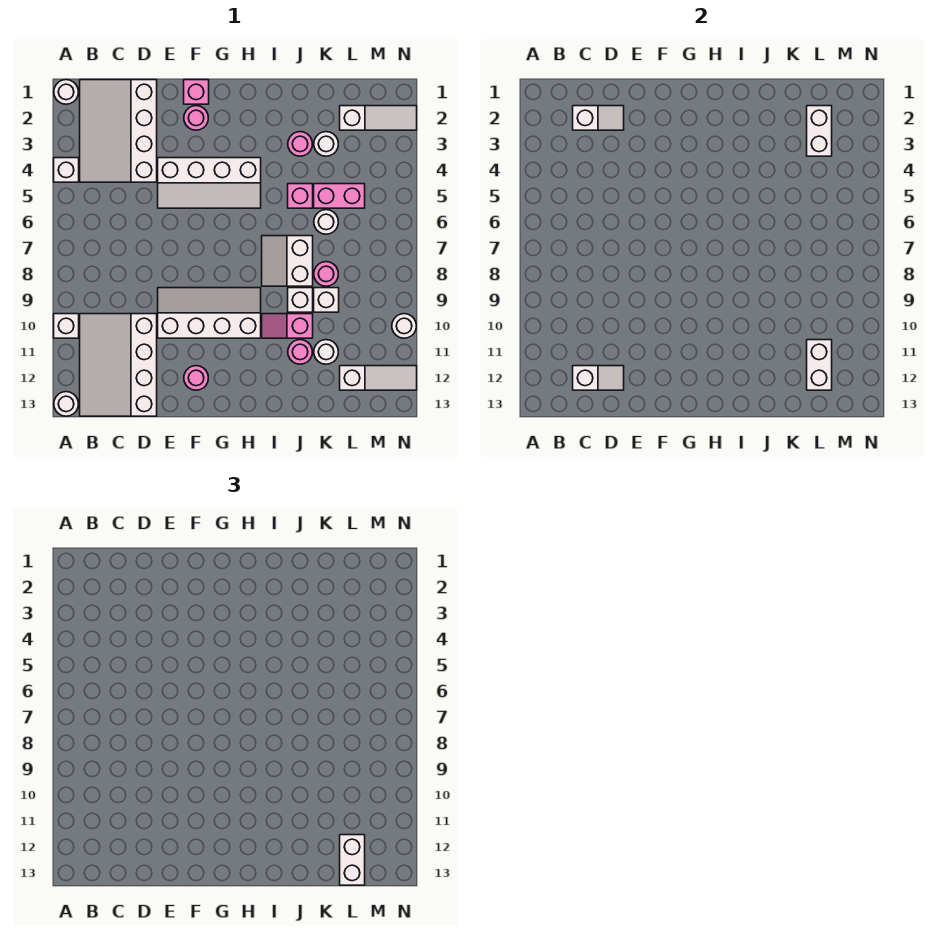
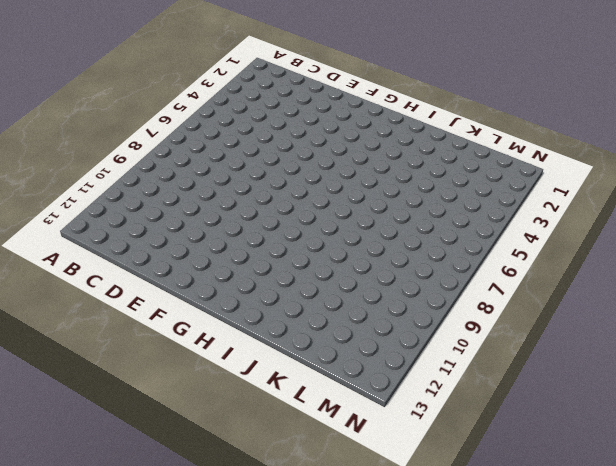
none -> white 1x1 round brick [54,80,78,104]
none -> white 1x1 brick [54,158,79,182]
none -> white 1x1 brick [54,314,79,338]
none -> white 1x1 round brick [54,392,78,416]

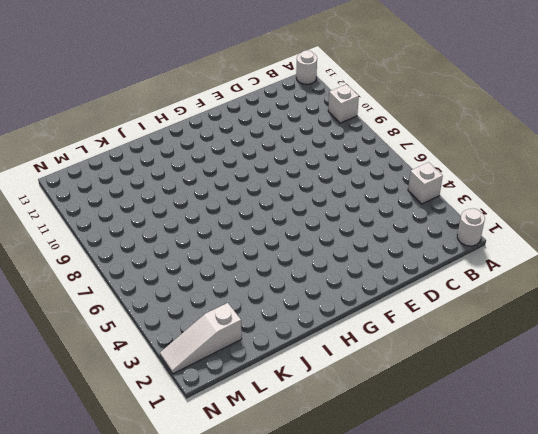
none -> white 3x4 slope [80,80,157,182]
none -> white 3x4 slope [80,314,157,416]
none -> white 2x4 slope [158,158,261,208]
none -> white 2x4 slope [158,288,261,338]

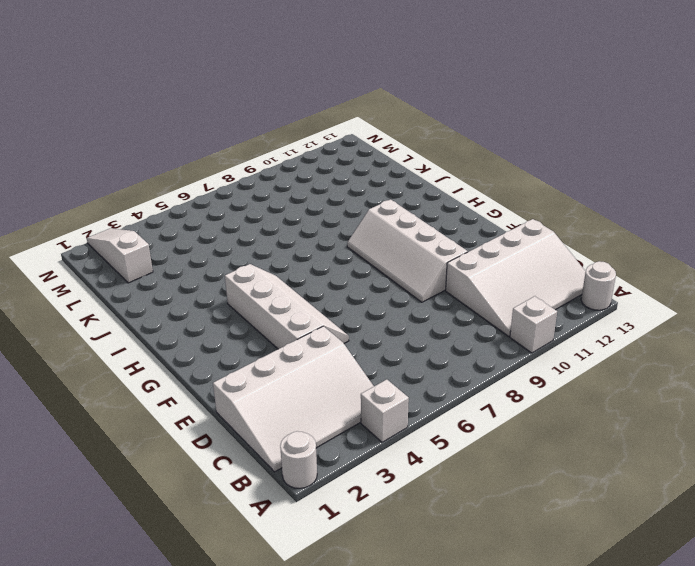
none -> pink 1x1 brick [184,80,209,104]
none -> pink 1x1 round brick [184,106,208,130]
none -> pink 1x1 round brick [184,366,208,390]
none -> white 2x2 slope [262,236,313,286]

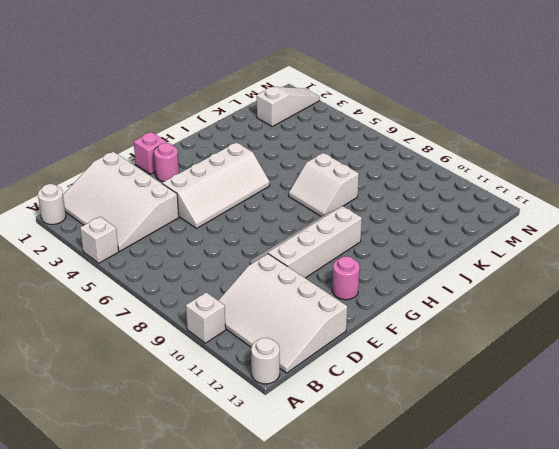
none -> pink 1x2 slope [262,314,313,338]
none -> pink 1x1 round brick [288,132,312,156]
none -> pink 1x1 brick [288,184,313,208]
none -> white 1x1 brick [288,288,313,312]

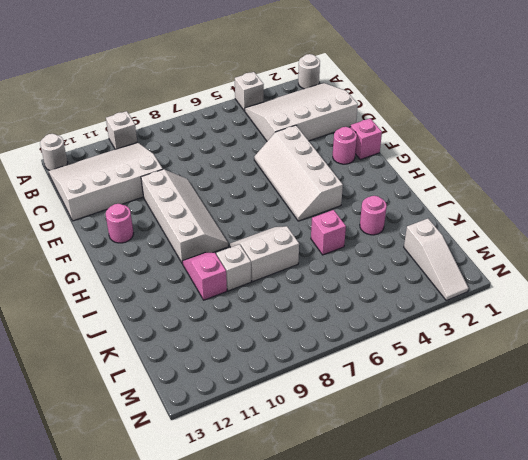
none -> pink 1x1 round brick [288,340,312,364]
none -> white 1x1 round brick [314,132,338,156]
none -> pink 1x2 brick [314,184,365,208]
none -> white 1x1 round brick [314,210,338,234]

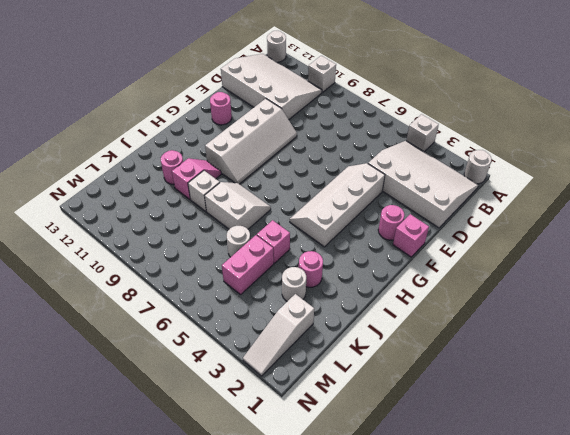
none -> pink 1x1 round brick [314,262,338,286]
none -> white 1x1 brick [314,288,339,312]
none -> white 1x1 round brick [314,340,338,364]
none -> white 1x3 slope [340,366,417,390]

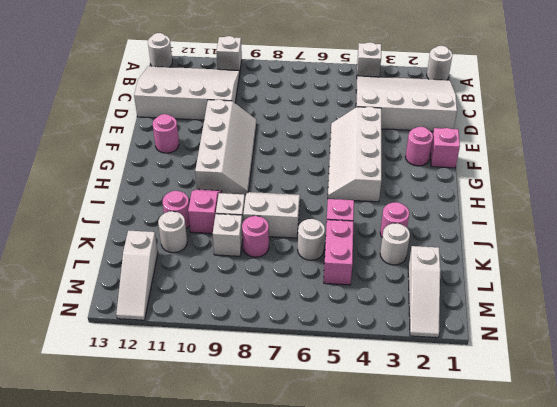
none -> white 1x1 round brick [392,314,416,338]
none -> white 1x2 slope [573,106,624,130]
none -> white 1x2 slope [573,366,624,390]
none -> white 1x2 brick [807,106,832,156]

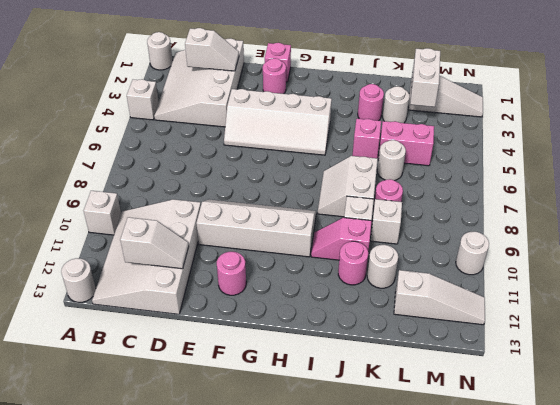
none -> white 1x2 brick [807,340,832,390]
none -> white 1x2 brick [340,835,365,885]

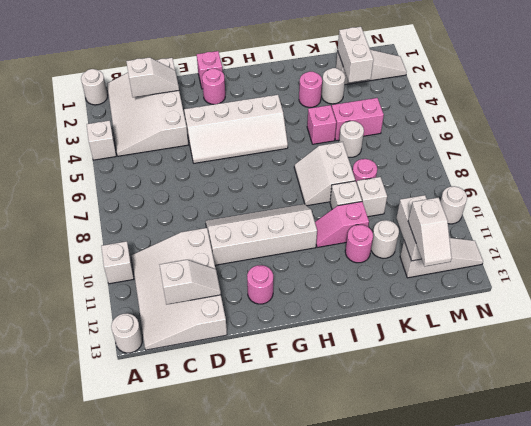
white 1x2 slope [408,197,452,266] -> white 1x2 brick [340,835,365,885]

